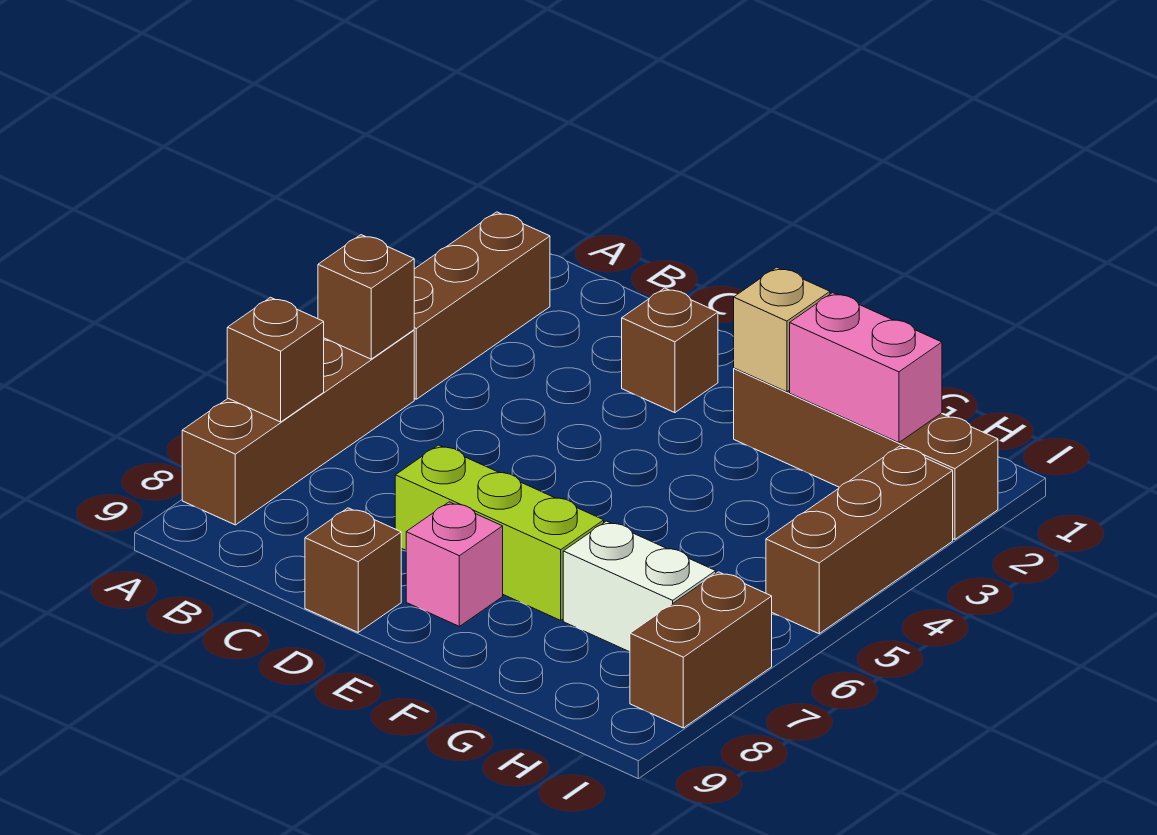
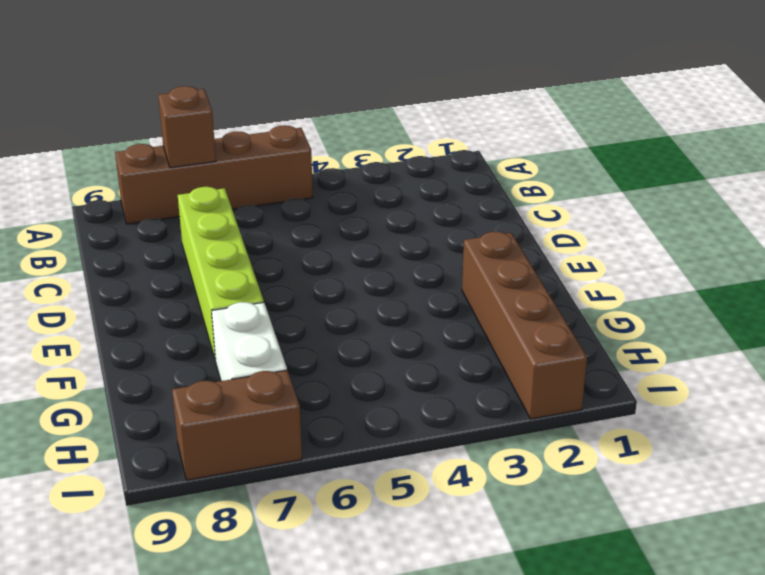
lime 1x4 brick [178,187,264,361] -> lime 1x3 brick [395,445,604,620]
none -> brown 1x3 brick [414,212,550,399]
none -> brown 1x1 brick [622,288,718,413]
none -> brown 1x1 brick [305,508,401,632]

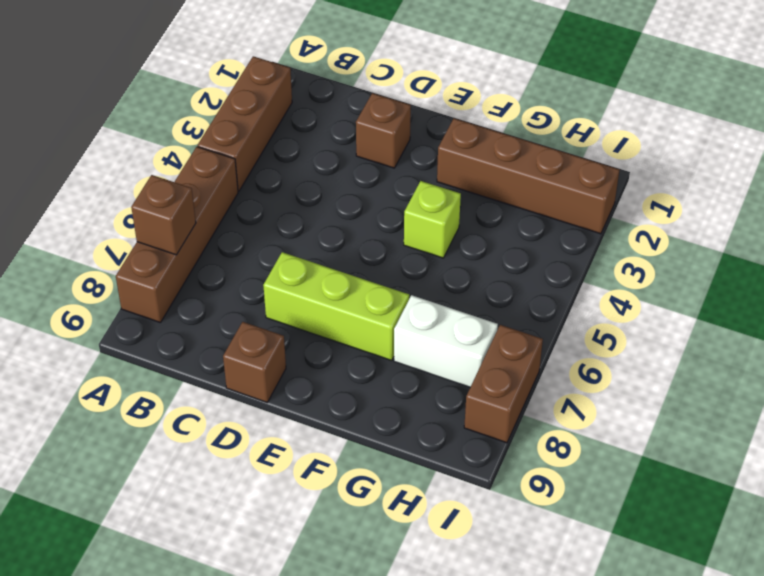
lime 1x1 brick [404,181,461,258] -> none
none -> pink 1x1 brick [406,502,503,626]
none -> brown 1x3 brick [766,446,953,634]
none -> brown 1x1 brick [318,235,414,359]

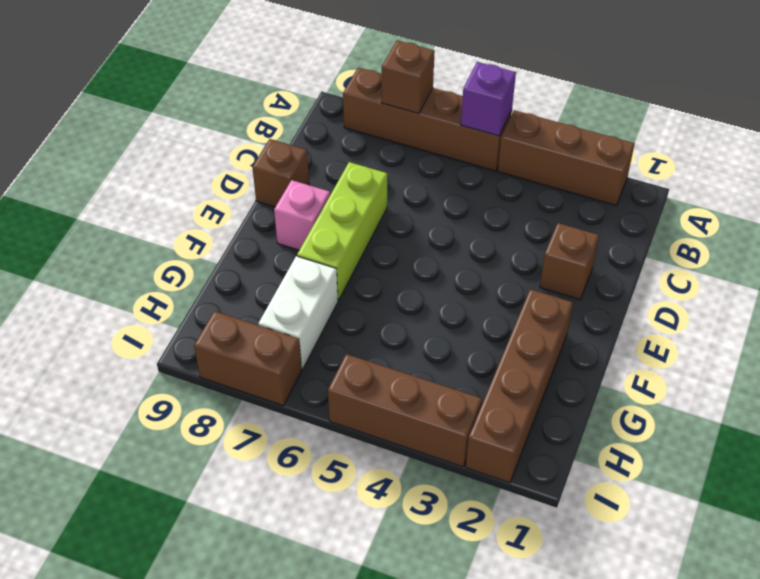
purple 1x1 brick [461,62,516,136] -> brown 1x1 brick [318,235,414,359]
none -> tan 1x1 brick [734,267,830,392]
none -> pink 1x2 brick [790,293,942,443]

